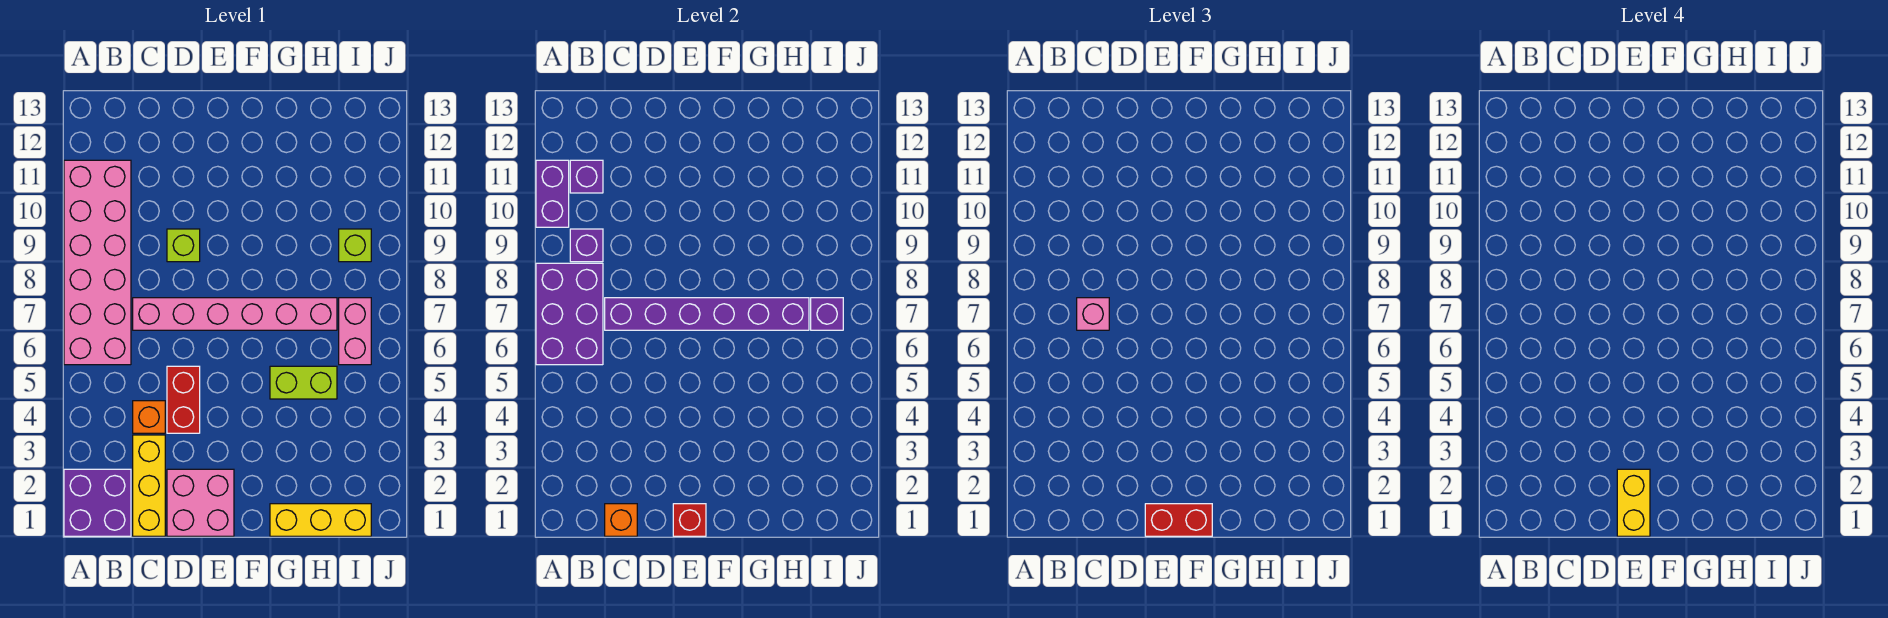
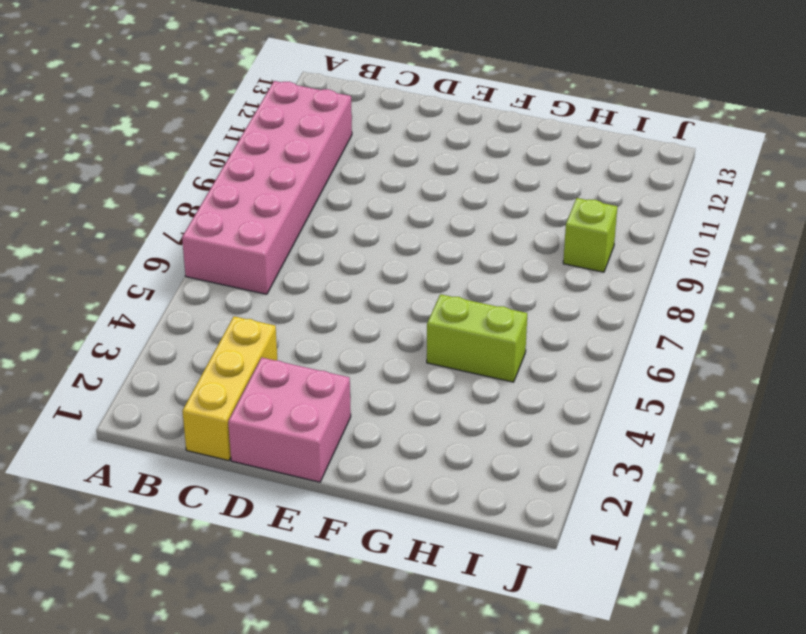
none -> purple 2x2 brick [64,469,131,536]
none -> orange 1x1 brick [133,401,165,433]
none -> pink 1x6 brick [133,298,337,330]

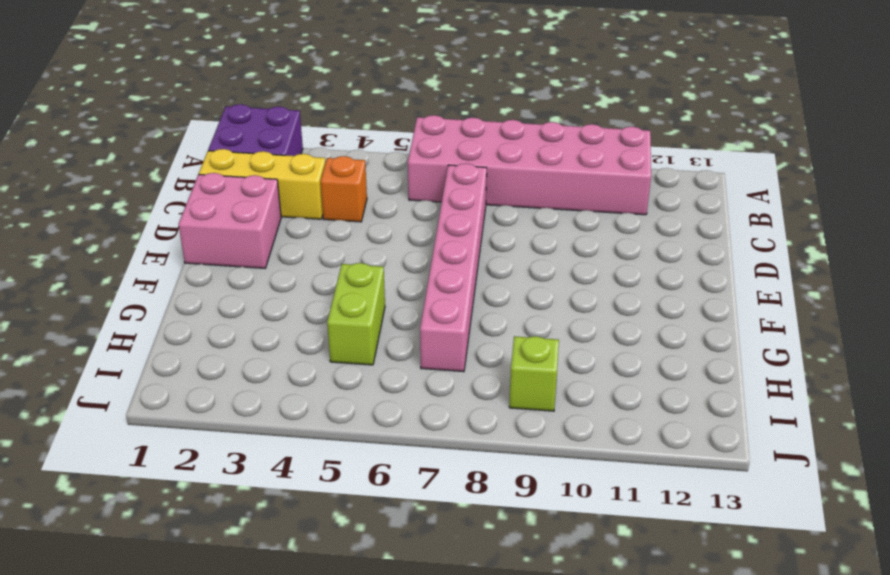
none -> red 1x2 brick [167,366,200,433]
none -> lime 1x1 brick [167,229,200,262]
none -> yellow 1x3 brick [270,504,371,536]

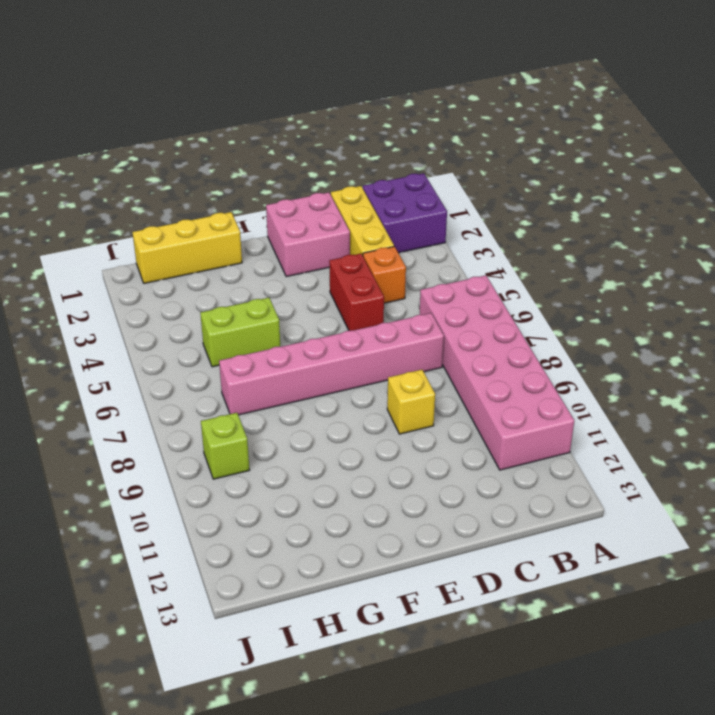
yellow 1x1 brick [387,370,435,434] -> lime 1x1 brick [167,229,200,262]
none -> pink 1x2 brick [339,298,371,365]
none -> purple 2x3 brick [536,263,603,365]
none -> purple 1x2 brick [536,160,569,227]

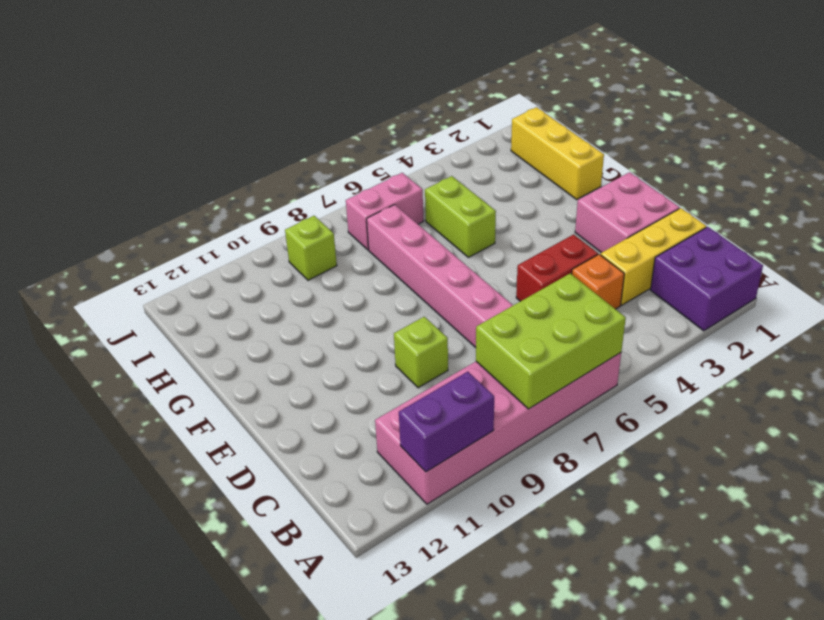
lime 2x3 brick [476,273,626,409] -> purple 2x3 brick [536,263,603,365]
none -> purple 1x1 brick [570,229,603,262]
none -> purple 1x1 brick [570,160,603,193]
none -> orange 1x1 brick [605,504,637,536]

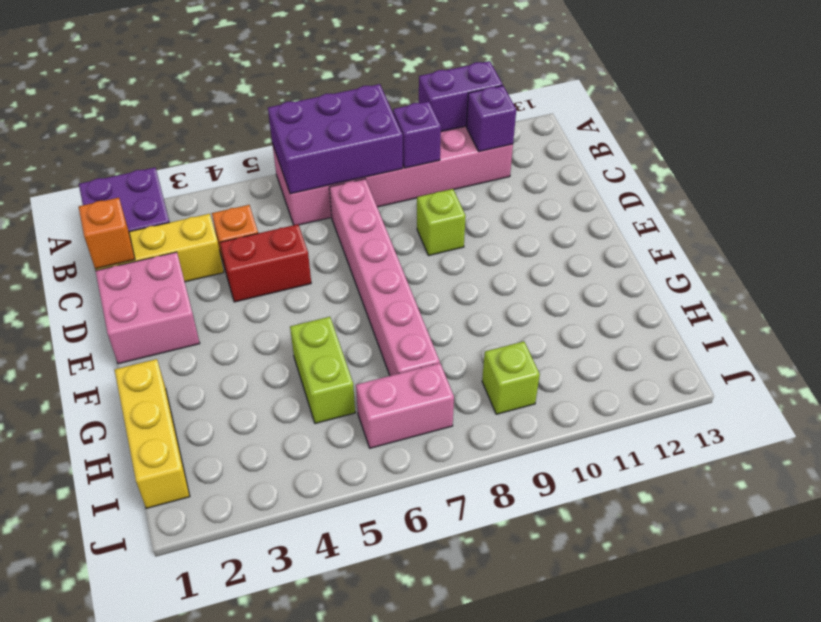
none -> purple 1x6 brick [605,298,809,330]
none -> red 1x1 brick [673,504,706,536]
none -> purple 1x1 brick [811,298,843,330]

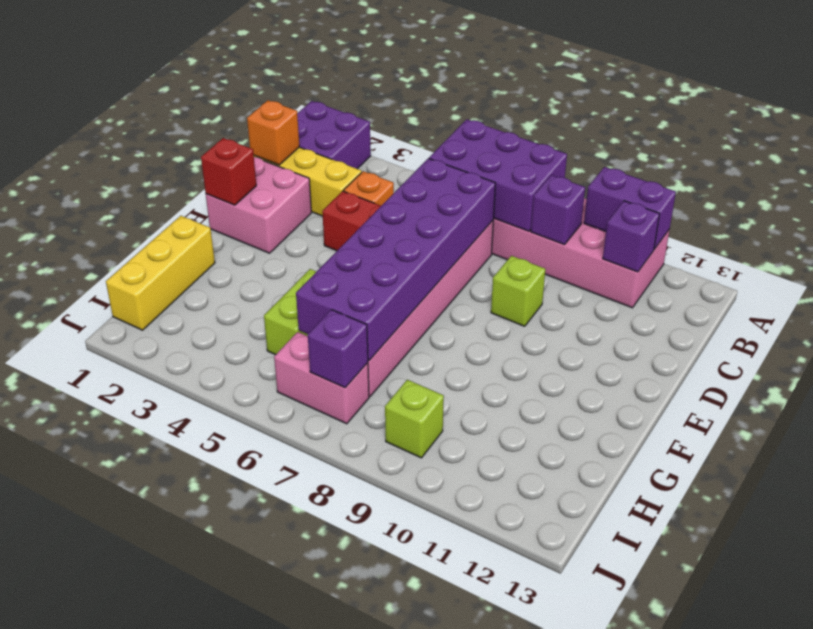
purple 2x6 brick [296,158,495,361] -> purple 1x6 brick [605,298,809,330]
none -> pink 1x1 brick [1077,298,1109,330]
none -> red 1x2 brick [1145,504,1212,536]
none -> yellow 1x2 brick [1617,469,1650,536]

